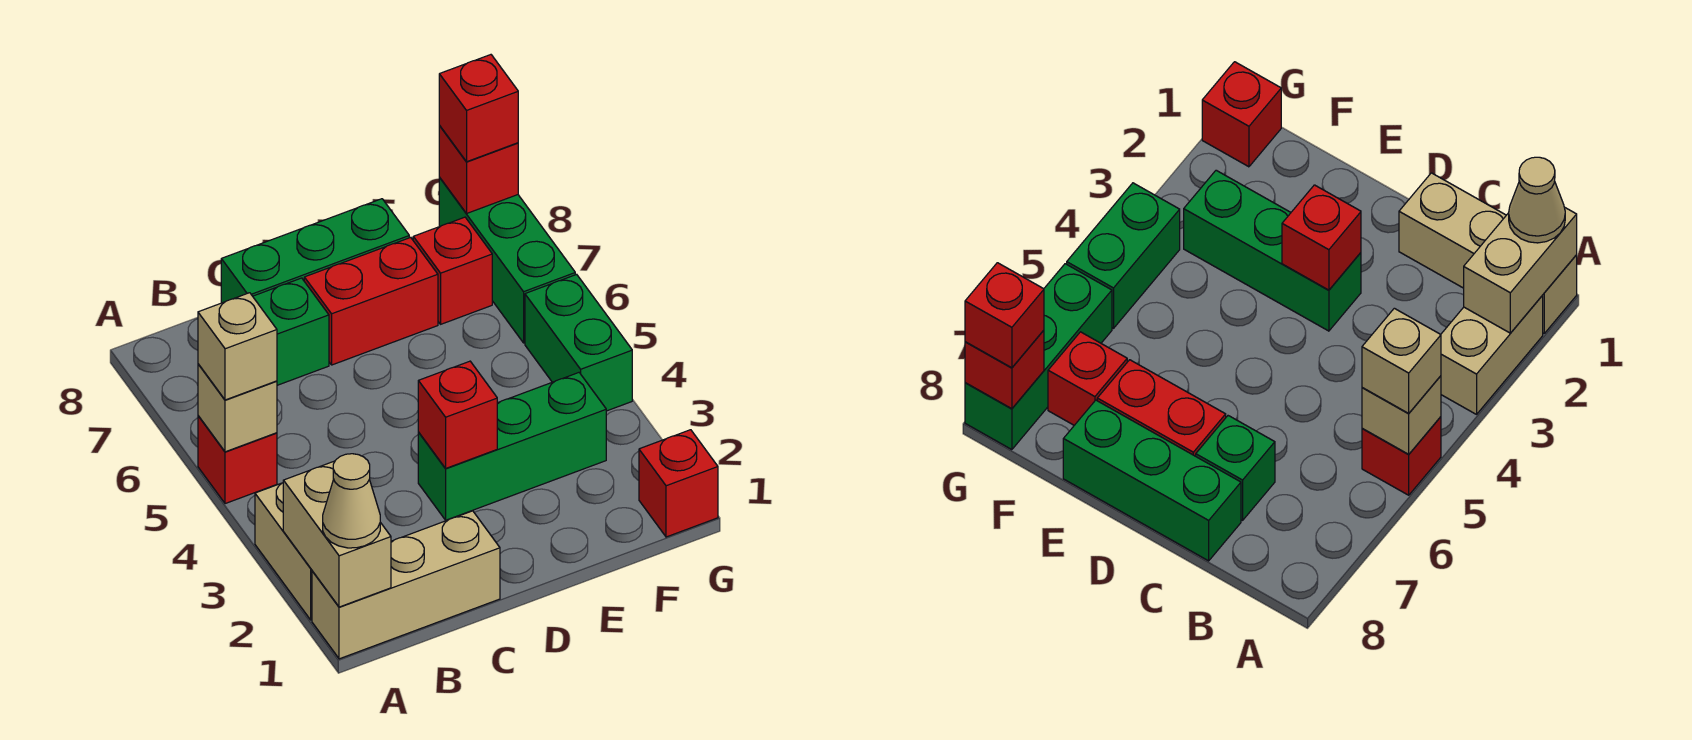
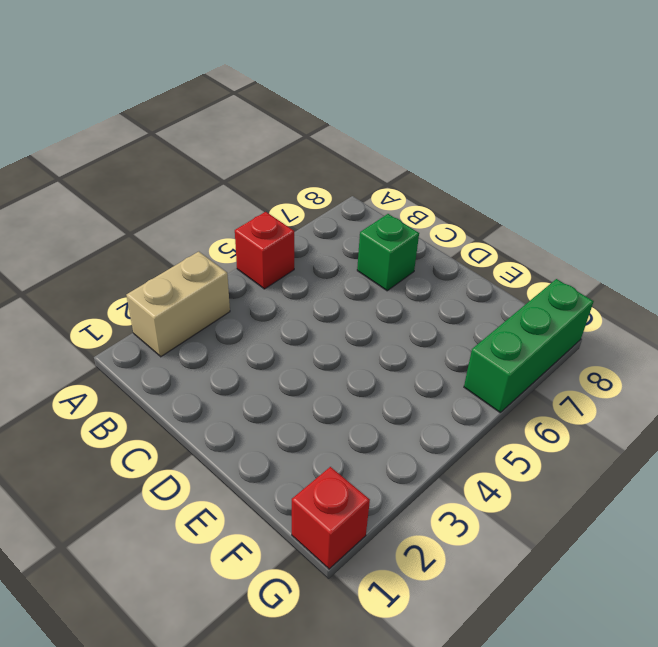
none -> tan 1x3 brick [312,511,500,659]
none -> green 1x3 brick [221,199,409,303]
none -> green 1x3 brick [418,373,606,520]

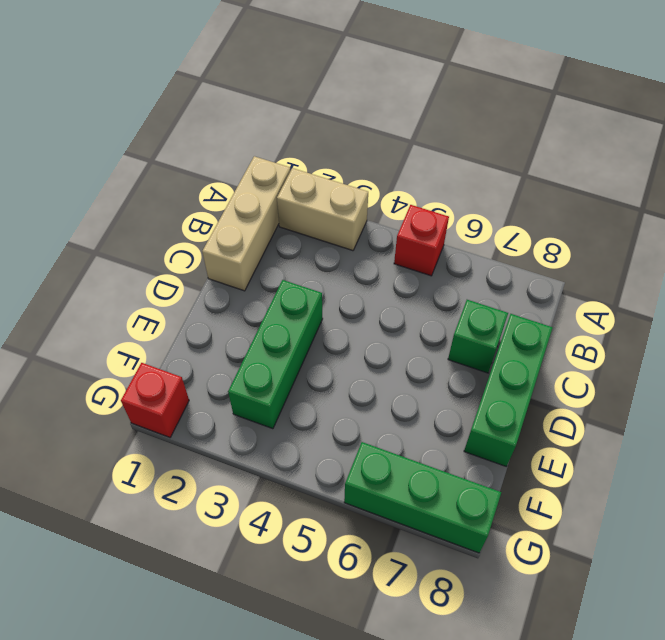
none -> red 1x2 brick [304,237,438,365]
none -> red 1x1 brick [413,217,492,324]
none -> green 1x2 brick [525,274,632,411]

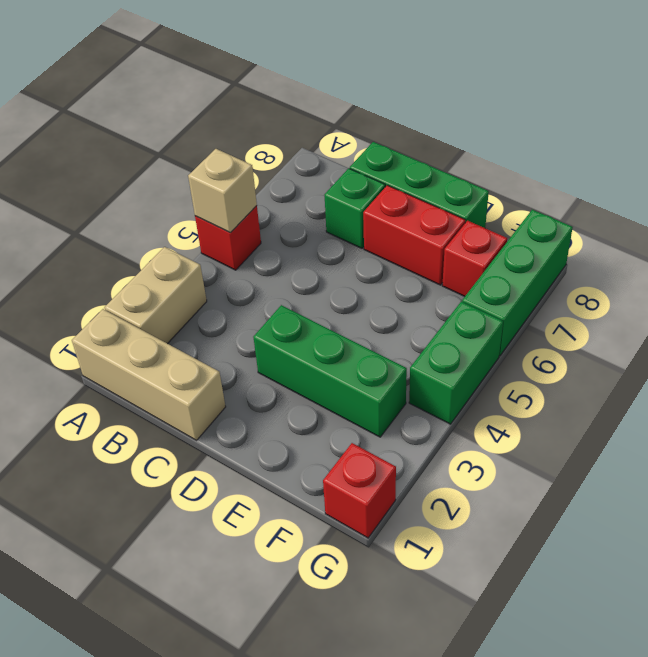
none -> tan 1x2 brick [283,461,391,607]
none -> red 1x1 brick [418,361,497,468]
none -> red 1x1 brick [439,126,518,214]

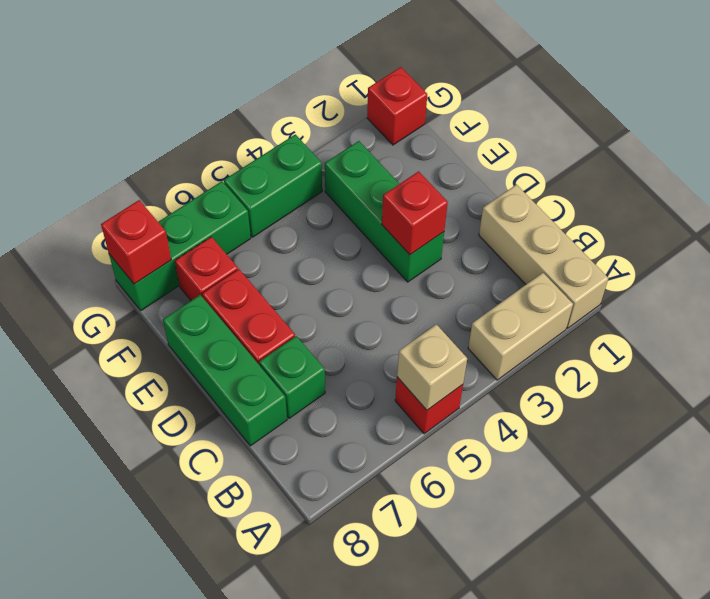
none -> tan 1x2 brick [283,461,391,607]
none -> tan 1x1 cone [323,454,380,548]
none -> tan 1x1 brick [198,293,277,400]

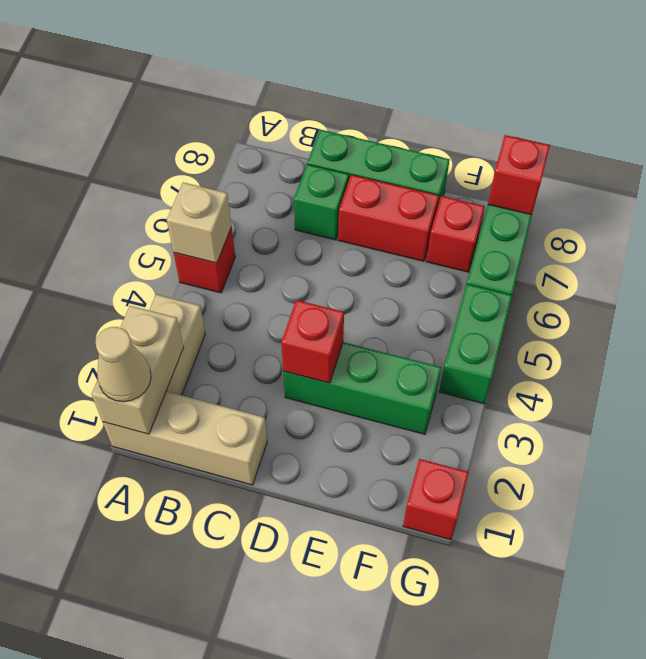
none -> tan 1x1 brick [198,293,277,400]
none -> red 1x1 brick [439,55,518,162]

